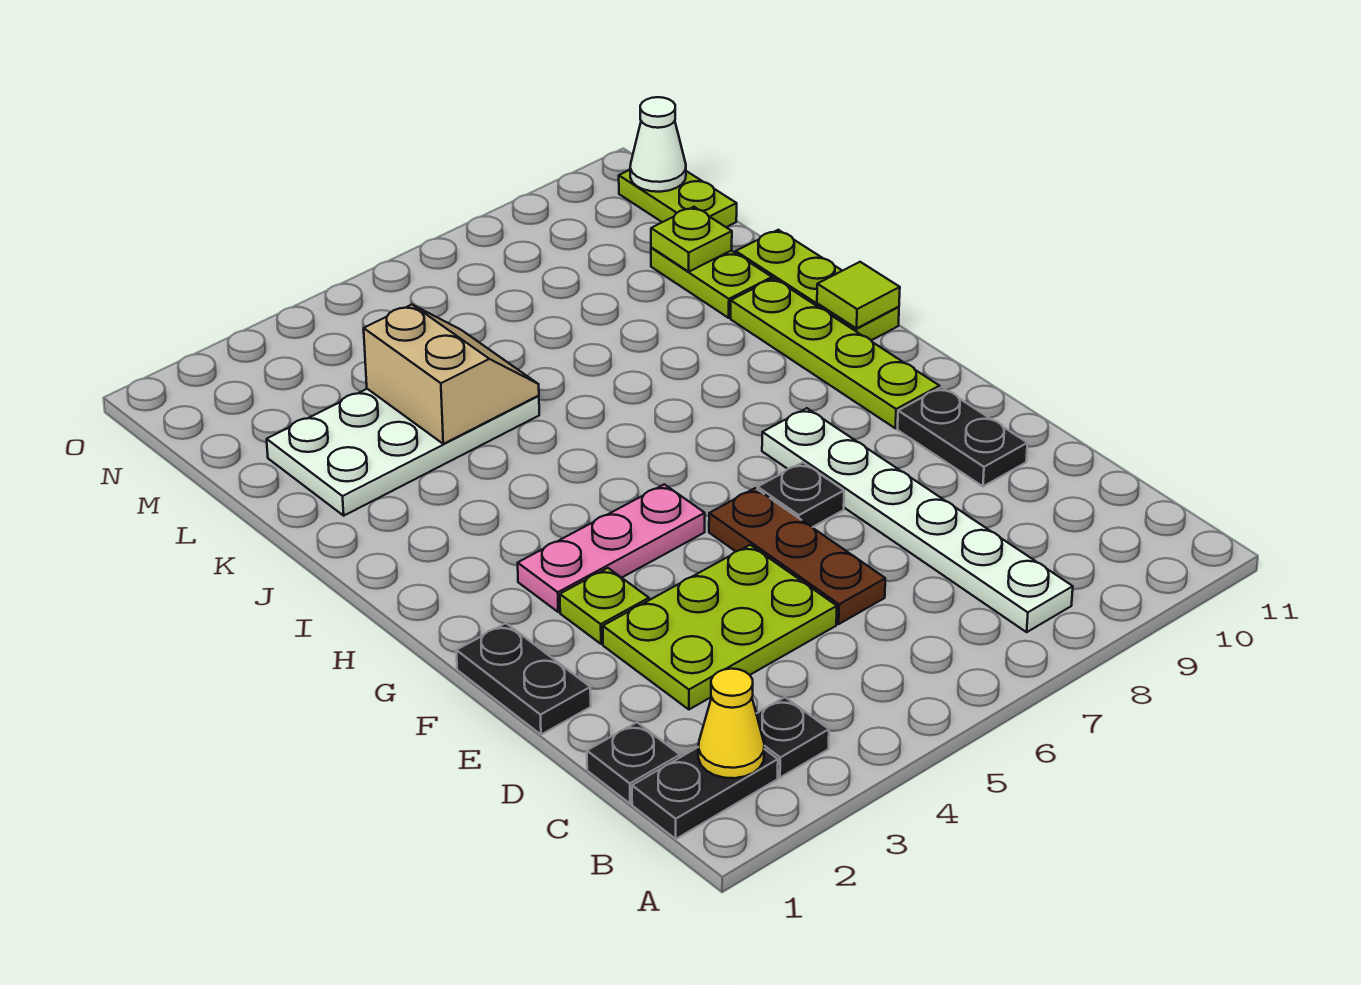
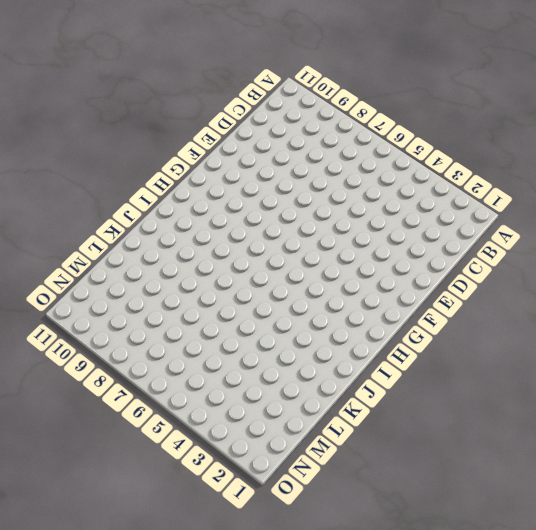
none -> black 1x2 plate [632,747,778,839]
none -> black 1x1 plate [756,697,829,778]
none -> white 1x6 plate [762,408,1073,632]

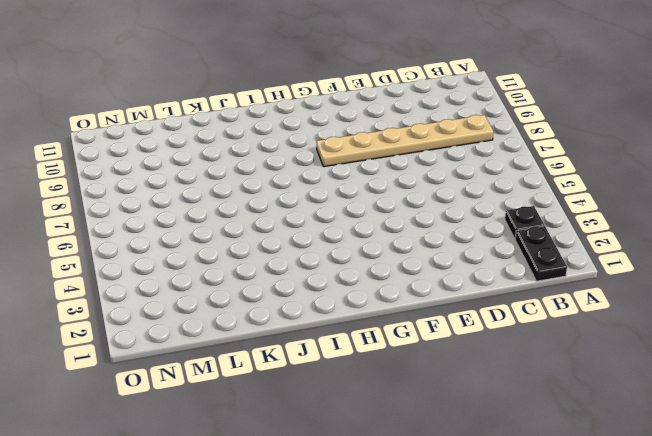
tan 1x6 plate [317,115,493,167] -> white 1x6 plate [762,408,1073,632]
none -> black 1x1 plate [587,722,680,804]
none -> lime 2x3 plate [603,545,837,709]
none -> brown 1x3 plate [709,488,885,624]

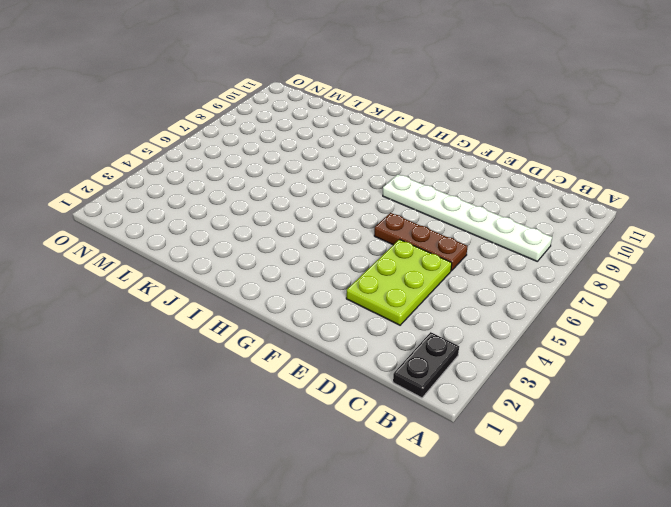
none -> black 1x1 plate [756,697,829,778]
none -> black 1x1 plate [587,722,680,804]
none -> black 1x2 plate [456,623,591,735]

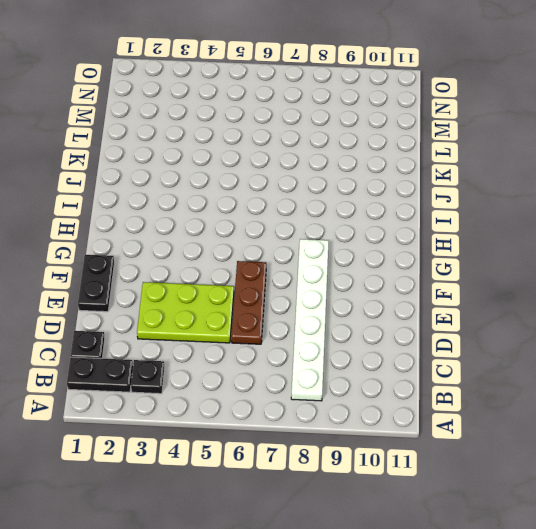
none -> black 1x2 plate [898,387,1027,486]
none -> lime 1x1 plate [560,568,649,644]
none -> black 1x1 plate [757,462,844,527]

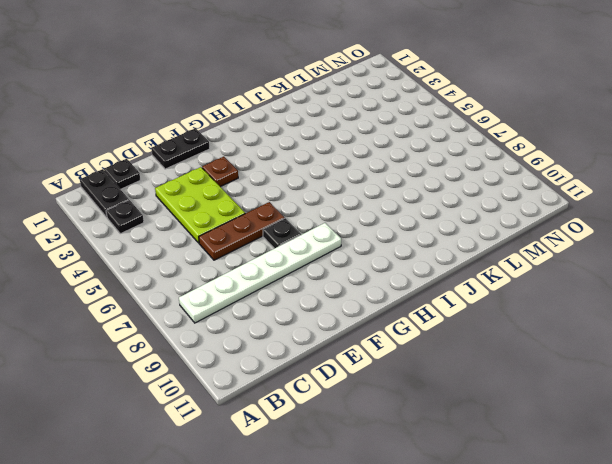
brown 1x1 plate [202,157,238,187] -> lime 1x1 plate [560,568,649,644]
none -> black 1x2 plate [898,387,1027,486]
none -> pink 1x3 plate [518,484,705,612]
none -> lime 1x4 plate [731,278,939,428]

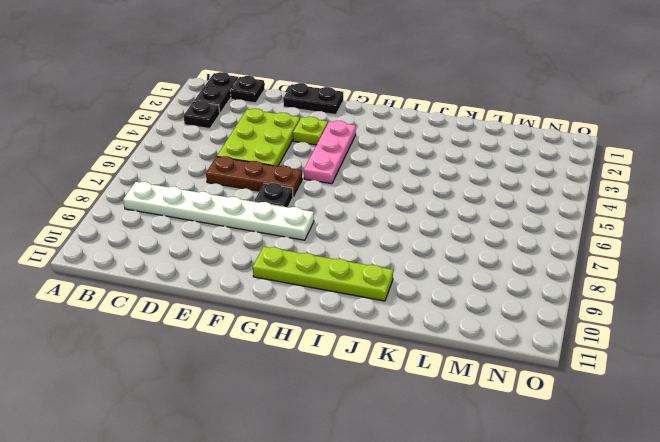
none -> black 1x2 plate [898,387,1027,486]
none -> lime 1x3 plate [736,230,899,340]
none -> white 2x4 plate [267,389,539,516]

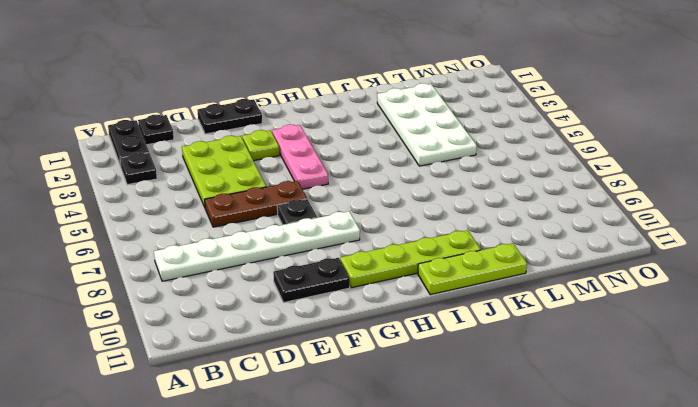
none -> lime 1x2 plate [651,248,772,318]
none -> lime 1x2 plate [619,170,737,227]
none -> yellow 1x1 cone [698,669,764,778]

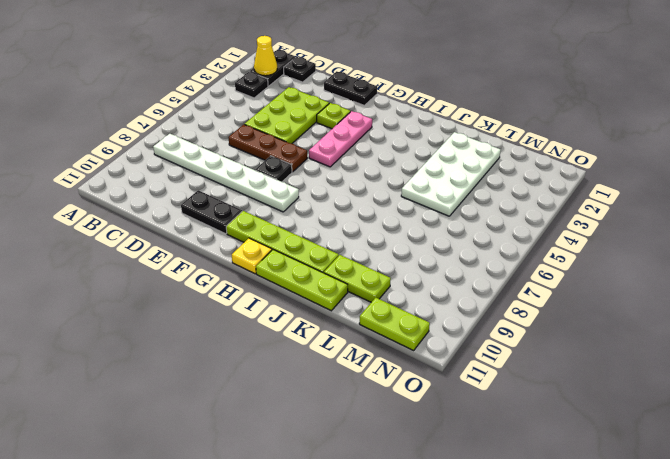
yellow 1x1 plate [232,238,272,274] -> none
none -> lime 1x1 tile [817,262,900,328]
none -> tan 2x2 slope [364,305,539,444]
none -> lime 1x1 plate [651,207,732,272]

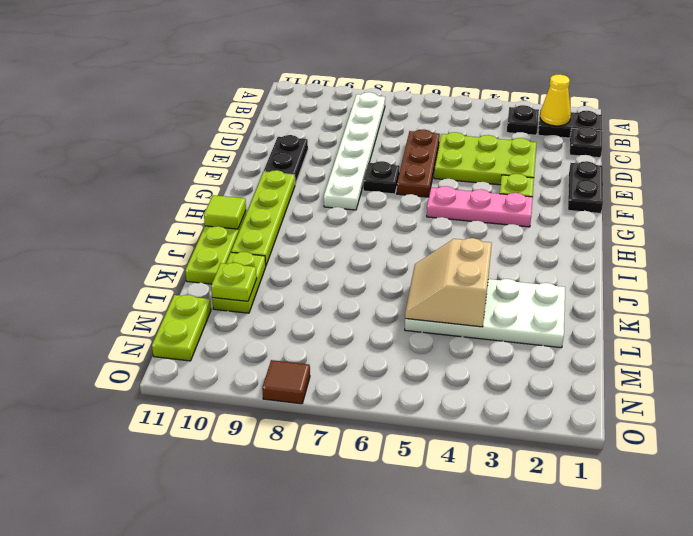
brown 1x1 tile [262,360,310,404] -> none
none -> white 1x1 cone [630,97,686,192]

